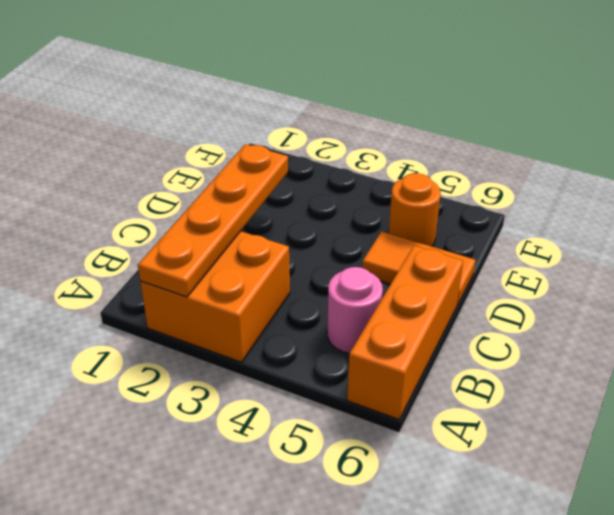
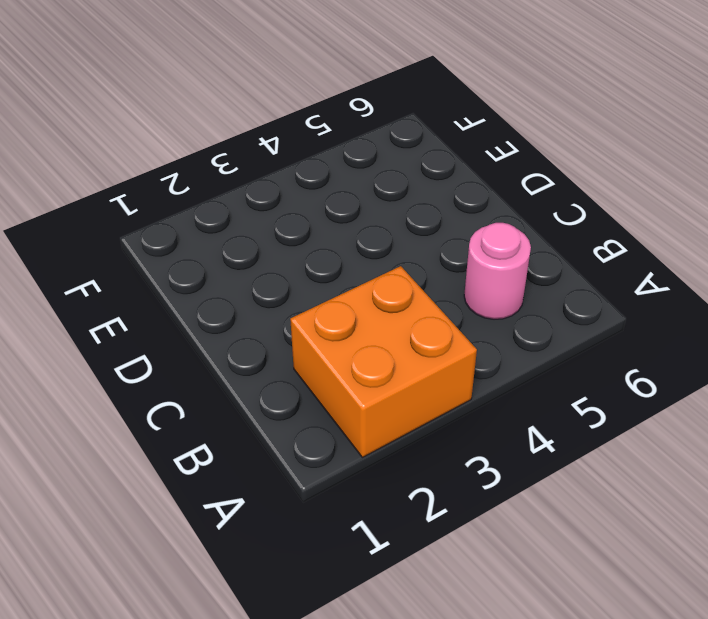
none -> orange 1x3 brick [347,246,463,419]
none -> orange 1x2 tile [362,232,475,305]

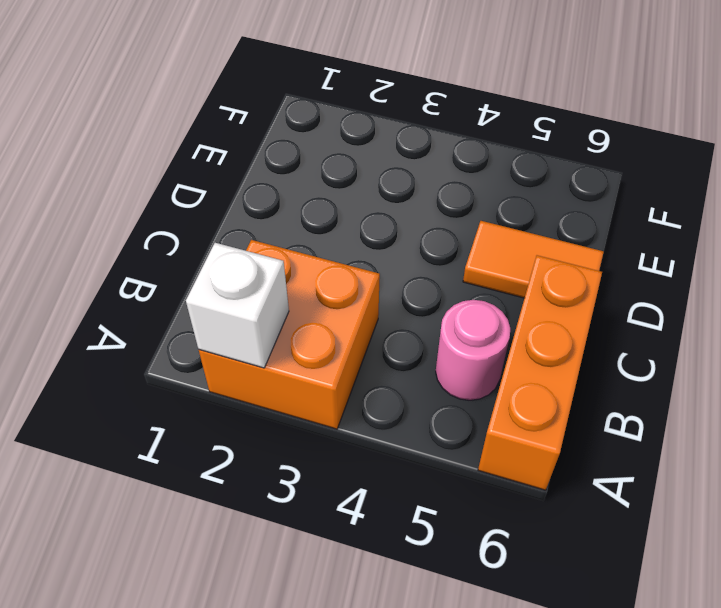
white 1x1 brick [186,243,289,368] -> orange 1x4 plate [138,144,288,297]
none -> orange 1x1 round brick [389,173,441,246]

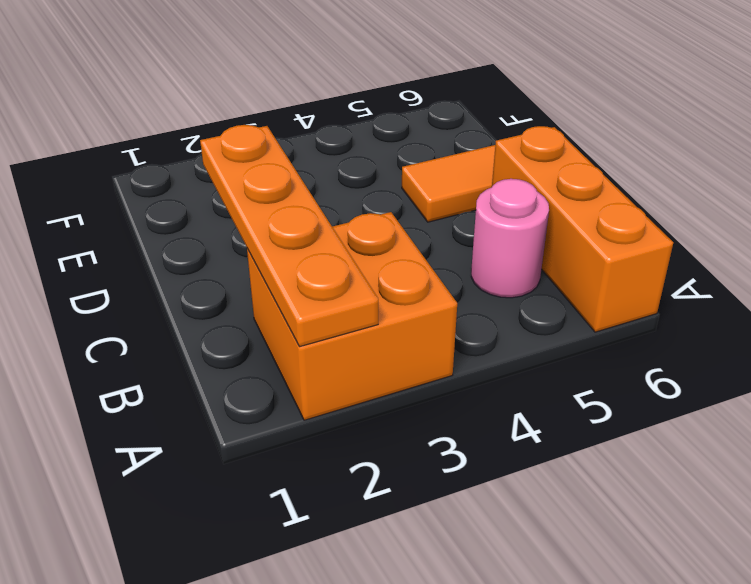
none -> orange 1x1 round brick [389,173,441,246]

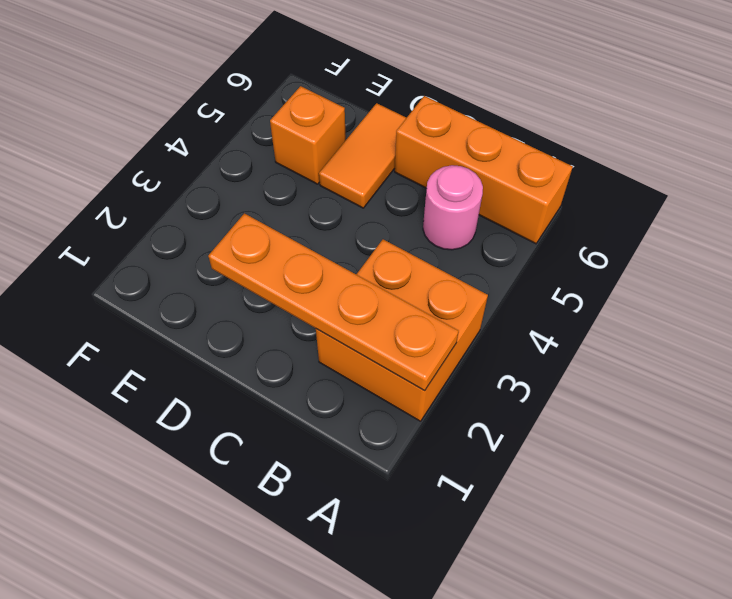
orange 1x1 brick [270,86,346,184] -> orange 1x1 round brick [389,173,441,246]

